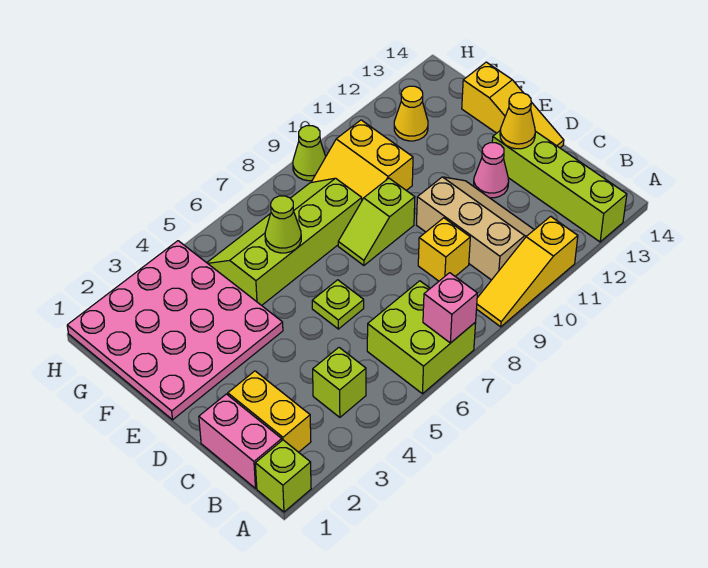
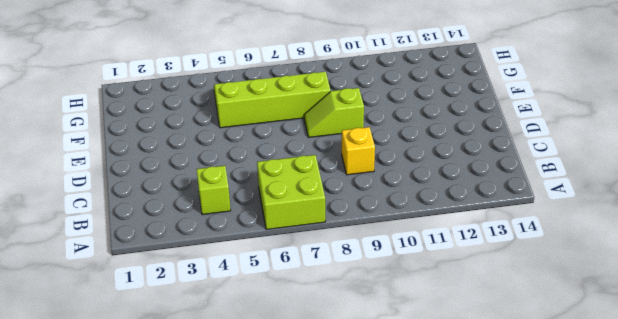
none -> lime 1x1 brick [255,440,311,512]
none -> yellow 1x3 slope [477,216,578,327]
none -> lime 1x4 brick [492,131,627,242]

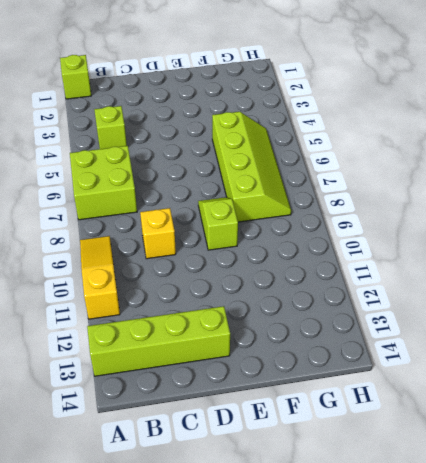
none -> pink 1x2 brick [199,394,282,488]
none -> yellow 1x2 brick [228,371,311,452]
none -> tan 2x3 slope [417,177,534,280]

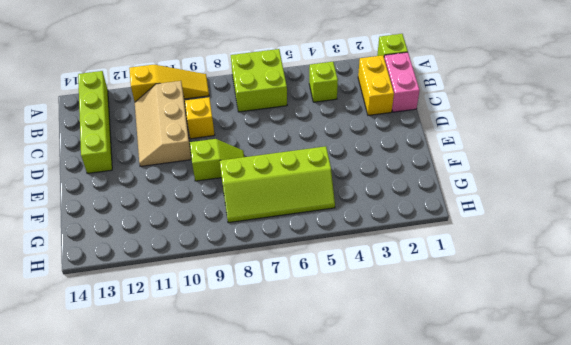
none -> lime 1x1 plate [312,280,364,329]
none -> pink 1x1 cone [474,143,509,198]
none -> yellow 1x3 slope [462,62,564,148]

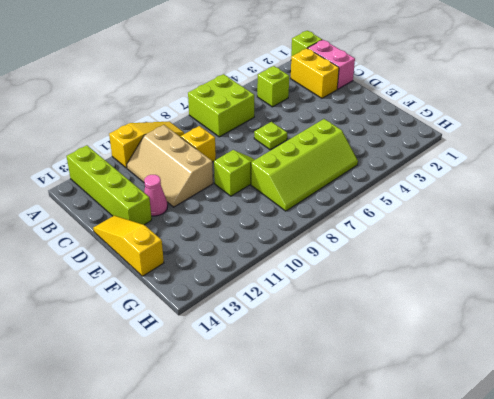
none -> pink 4x4 plate [67,241,283,420]
none -> yellow 2x2 slope [312,120,413,200]
none -> yellow 1x1 cone [394,86,428,141]

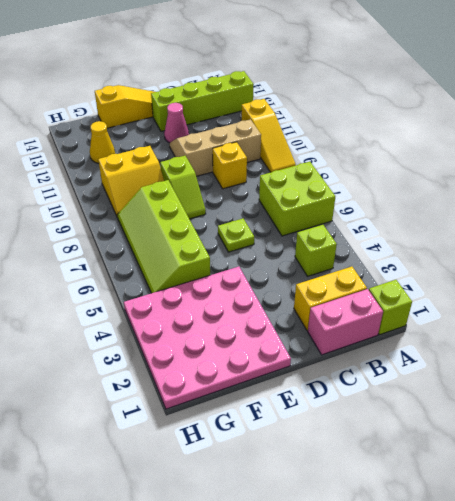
none -> lime 1x1 cone [293,126,326,181]
none -> pink 1x1 brick [423,273,477,343]
none -> yellow 1x1 cone [500,93,535,149]

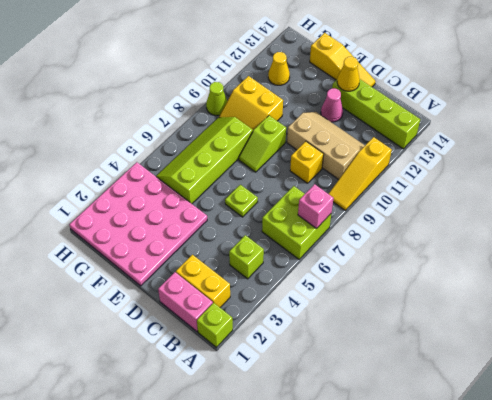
none -> lime 1x1 cone [265,196,301,253]

